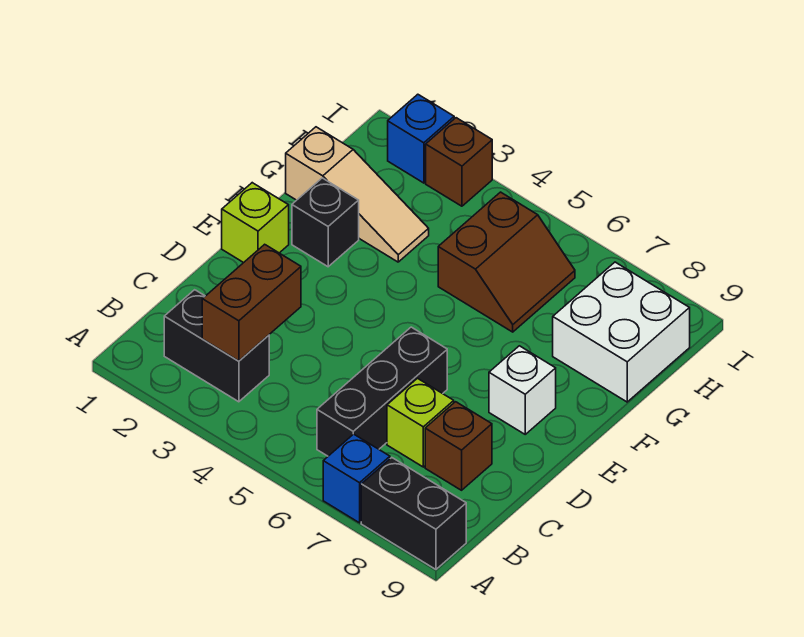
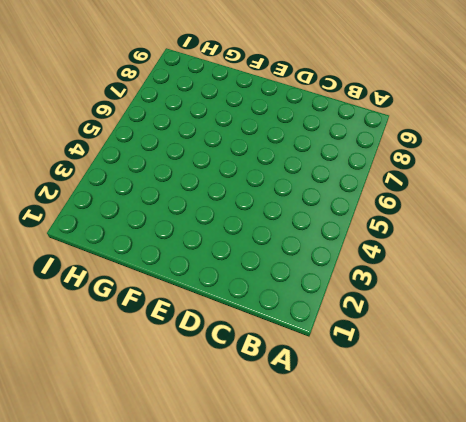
none -> blue 1x1 brick [323,434,390,523]
none -> black 1x2 brick [361,458,466,569]
none -> black 1x2 brick [164,290,269,402]

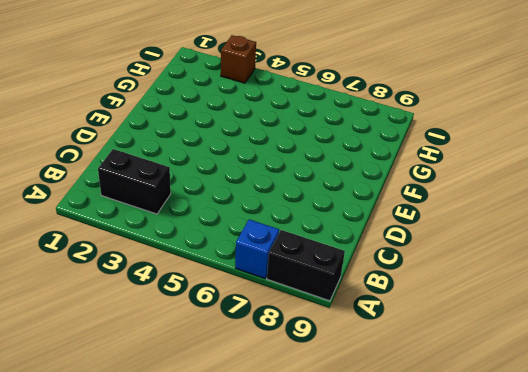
none -> black 1x3 brick [317,327,447,456]
none -> lime 1x1 brick [387,378,454,467]
none -> brown 1x1 brick [425,402,492,490]

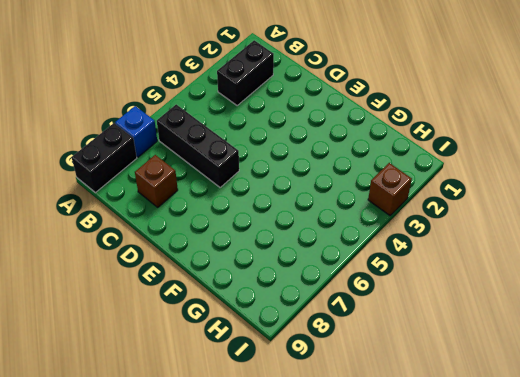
none -> lime 1x1 brick [387,378,454,467]
none -> lime 1x1 brick [222,183,289,263]
none -> white 1x1 brick [489,346,556,434]

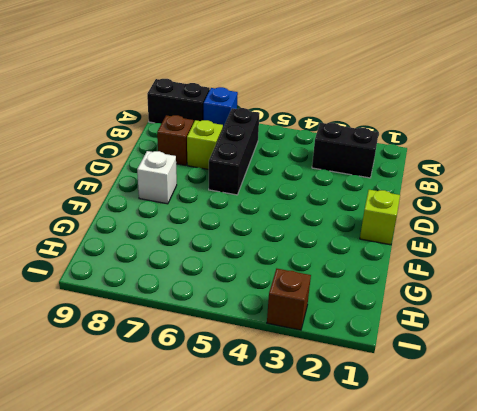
none -> black 1x1 brick [292,178,359,267]
none -> tan 1x3 slope [286,127,429,262]
none -> brown 2x2 slope [438,192,575,332]

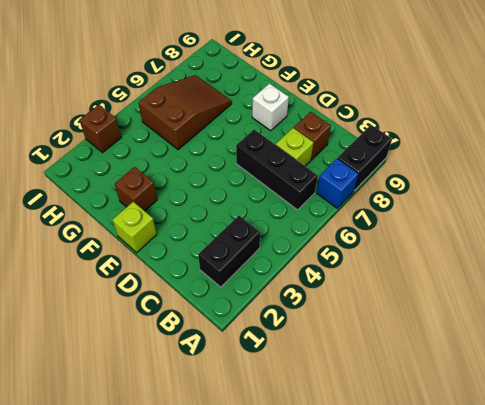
brown 1x1 brick [115,167,157,211] -> black 1x1 brick [292,178,359,267]
brown 2x3 slope [138,75,231,150] -> brown 2x2 slope [438,192,575,332]
none -> tan 1x3 slope [286,127,429,262]
none -> white 2x2 brick [553,262,690,402]
none -> blue 1x1 brick [388,94,454,183]

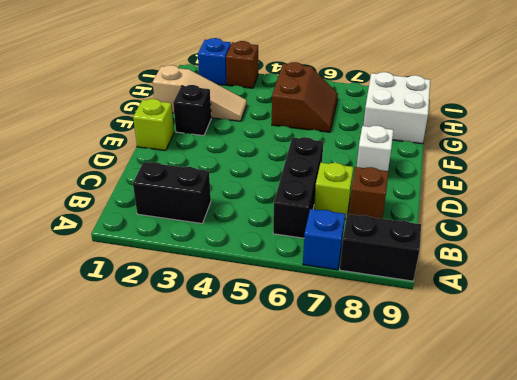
none -> brown 1x2 brick [202,244,301,361]

